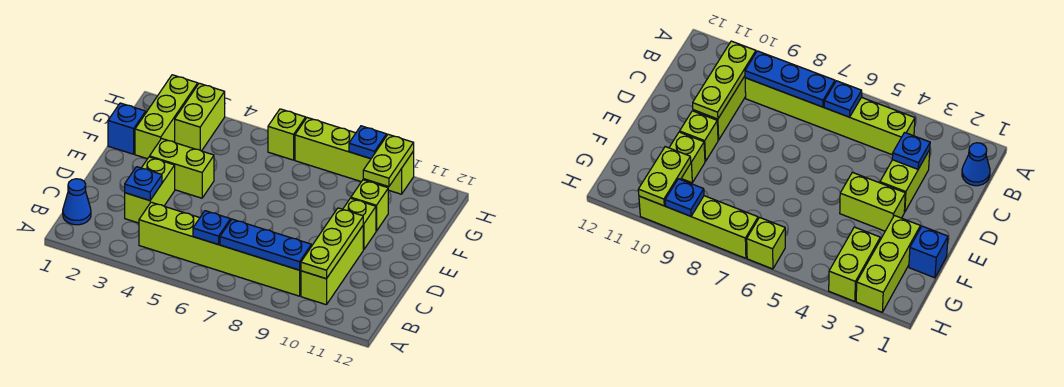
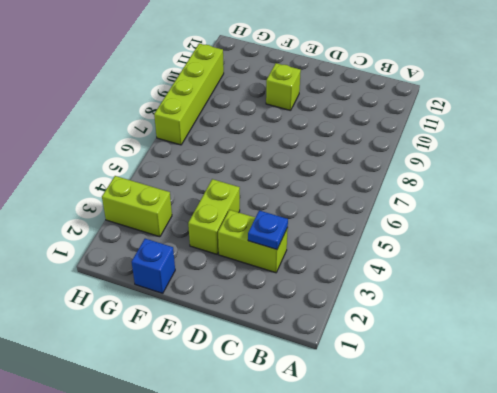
none -> blue 1x1 cone [63,179,91,225]
none -> lime 1x6 brick [139,202,301,296]
none -> lime 1x3 brick [301,226,363,305]

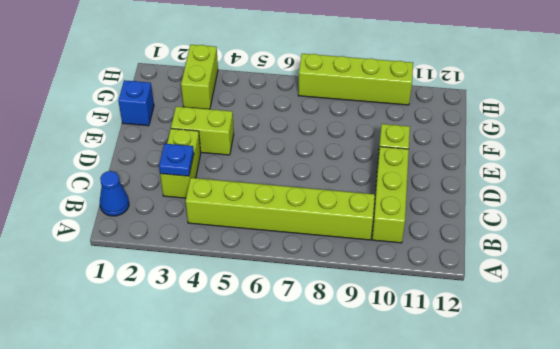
none -> lime 1x3 brick [135,75,198,159]
none -> lime 1x1 brick [351,180,388,231]
none -> lime 1x1 brick [268,109,306,160]

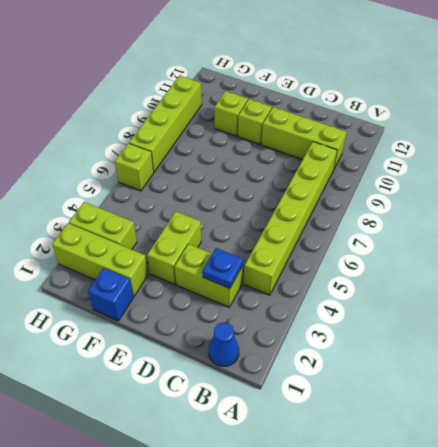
none -> blue 1x1 plate [193,211,231,245]
none -> blue 1x3 plate [220,219,311,270]
none -> lime 1x3 plate [301,208,363,279]

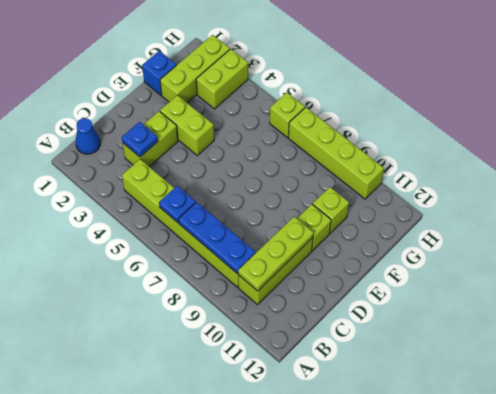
none -> lime 1x2 plate [363,134,414,187]
none -> blue 1x1 plate [349,126,387,159]

